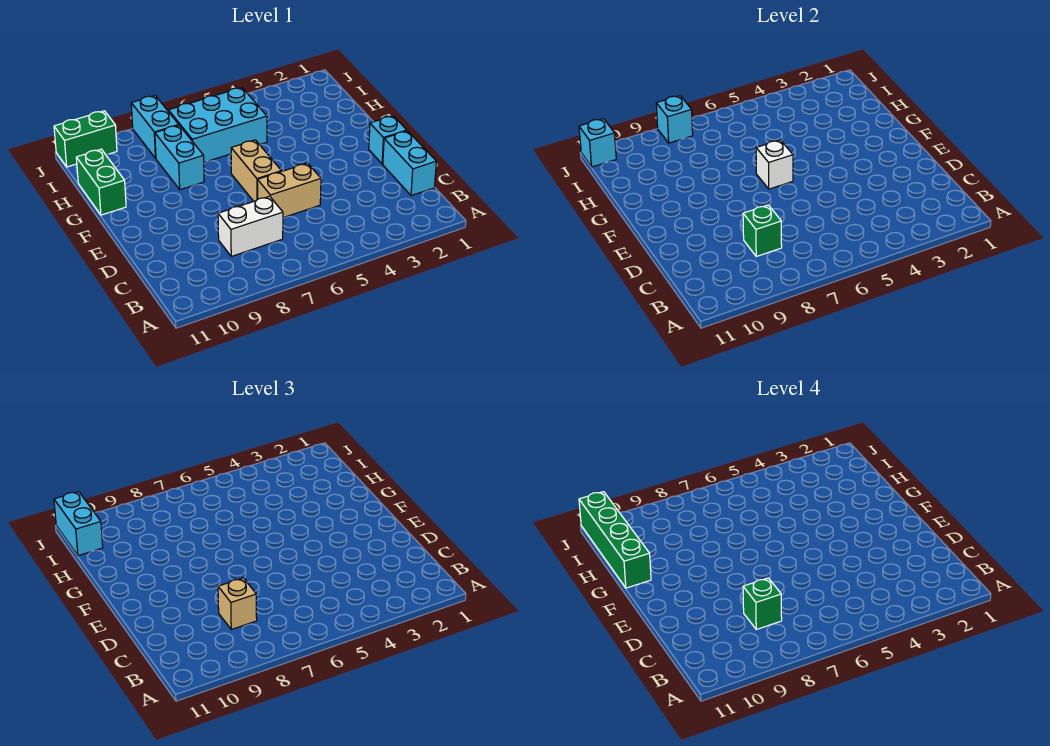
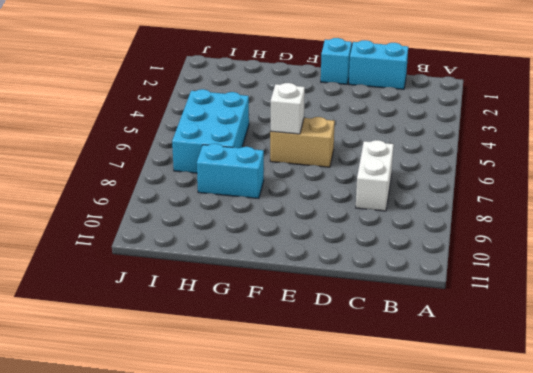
none -> tan 1x2 brick [257,163,321,218]
none -> green 1x2 brick [76,149,126,215]
none -> cyan 1x2 brick [131,96,178,158]

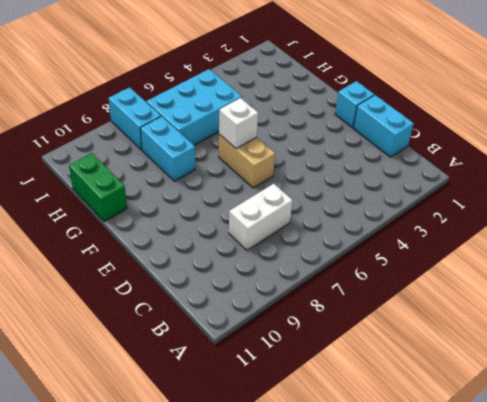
none -> tan 1x2 brick [257,163,321,218]
none -> green 1x2 brick [54,111,117,167]
none -> green 1x1 brick [743,205,782,256]

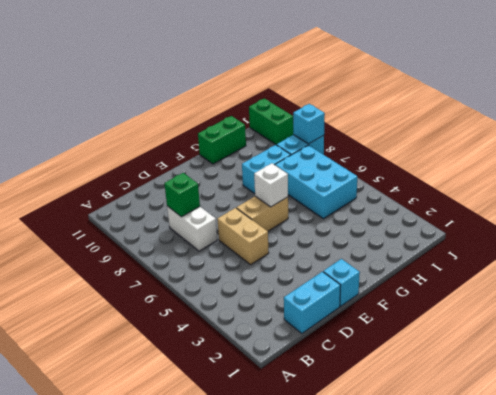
none -> cyan 1x1 brick [579,119,616,167]
none -> tan 1x1 brick [218,578,257,629]
none -> cyan 1x2 brick [54,492,103,556]

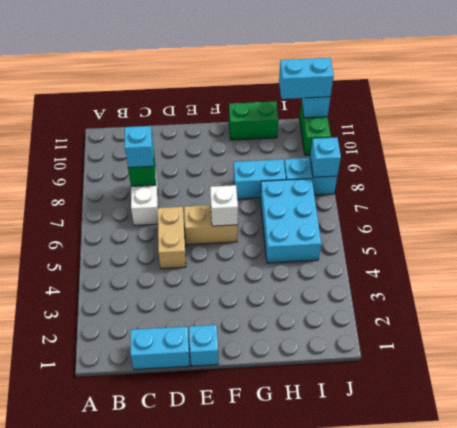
cyan 1x1 brick [125,126,154,168] -> tan 1x1 brick [218,578,257,629]
none -> green 1x1 brick [743,578,782,629]
none -> green 1x4 brick [579,492,651,588]

